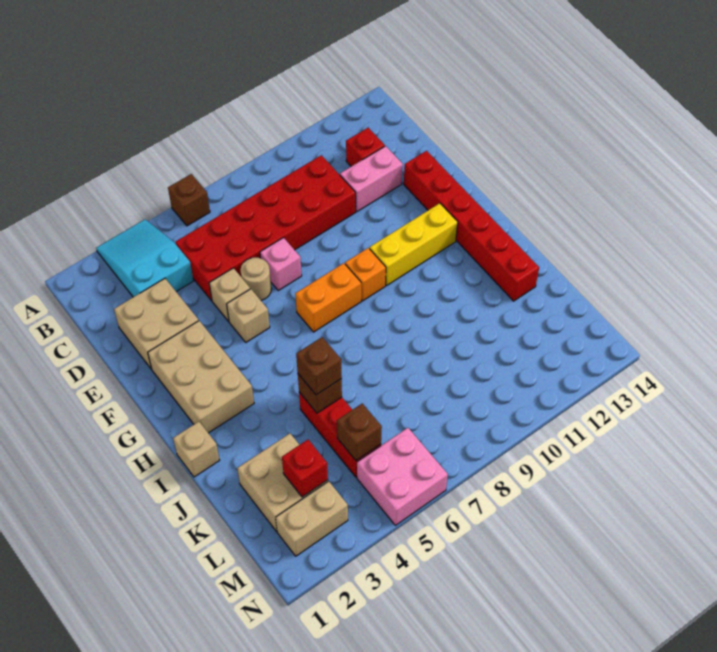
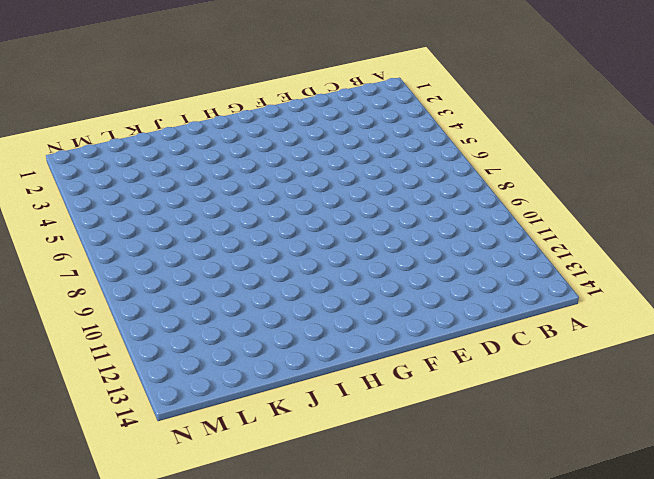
none -> cyan 2x3 slope [96,219,193,297]
none -> brown 1x1 brick [168,174,210,226]
none -> red 2x6 brick [176,155,356,301]

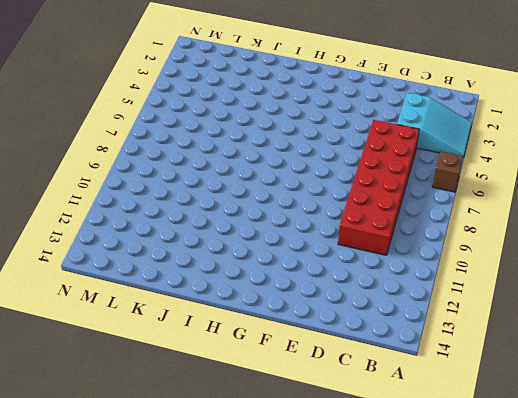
none -> red 1x1 brick [346,128,385,166]
none -> tan 2x2 brick [114,279,199,369]
none -> pink 1x2 brick [340,146,403,212]

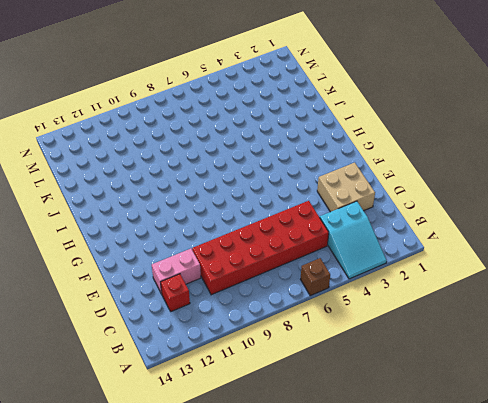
none -> tan 1x1 brick [209,268,250,321]
none -> tan 1x1 round brick [240,257,271,301]
none -> pink 1x1 brick [260,238,302,290]

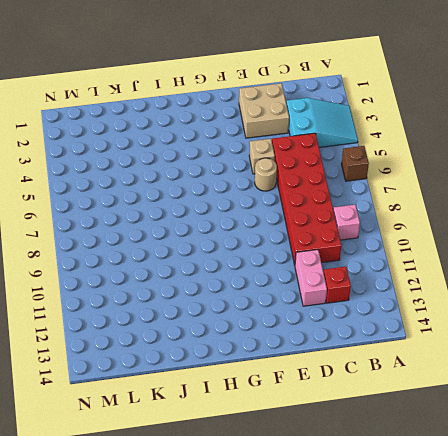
pink 1x1 brick [333,205,360,240] -> pink 1x1 brick moved to [260,238,302,290]
none -> red 1x6 brick [404,151,539,301]
none -> tan 2x3 brick [148,321,254,433]
none -> tan 1x1 brick [227,289,270,342]

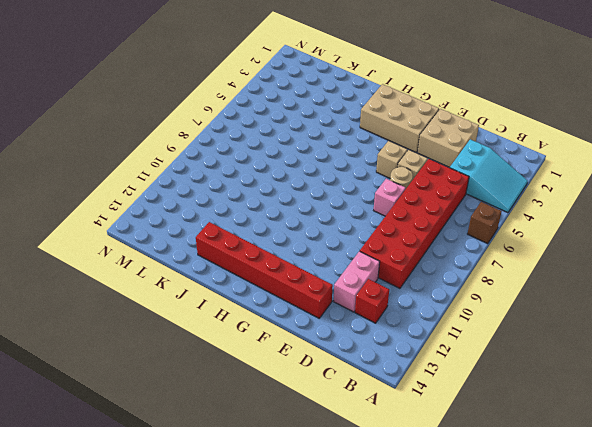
none -> orange 1x2 brick [295,263,361,332]
none -> orange 1x1 brick [345,248,386,301]
none -> yellow 1x3 brick [370,203,458,285]

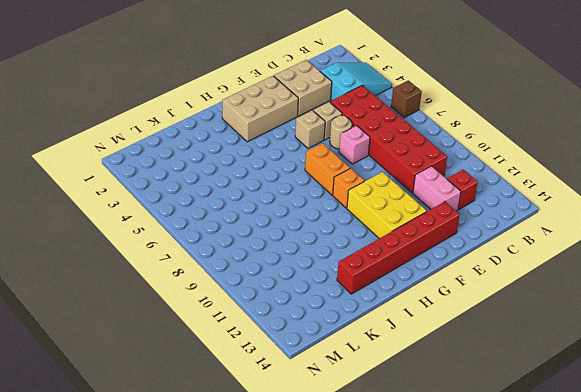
yellow 2x3 brick [347,172,427,238] -> yellow 1x3 brick [370,203,458,285]
none -> tan 1x1 brick [173,422,220,477]
none -> red 1x3 brick [299,392,381,477]
none -> tan 2x2 brick [237,433,328,531]

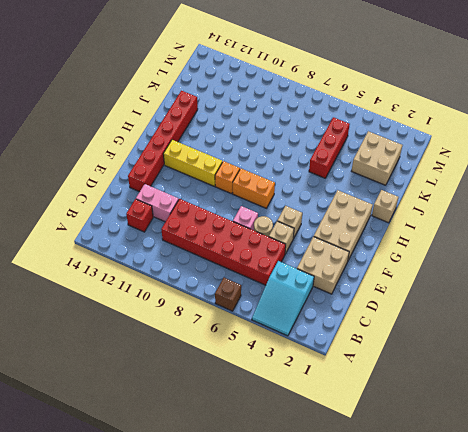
none -> tan 1x2 brick [276,481,348,556]
none -> pink 2x2 brick [357,428,448,525]
none -> brown 1x1 brick [298,374,342,413]

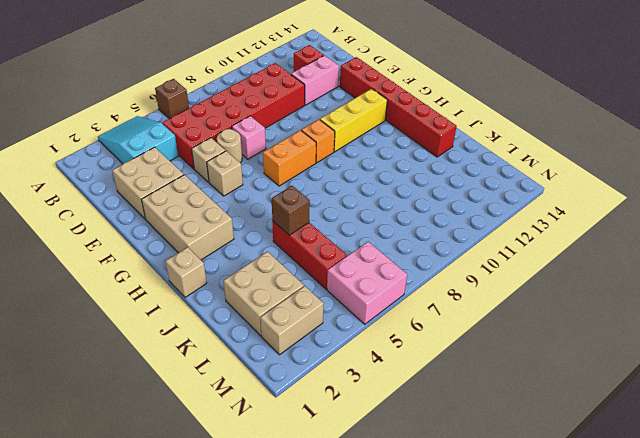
none -> red 1x1 brick [282,440,328,497]
none -> brown 1x1 brick [337,403,382,460]
none -> brown 1x1 brick [296,337,342,395]

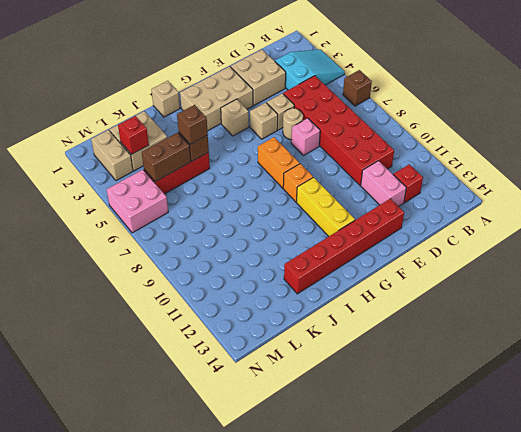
tan 1x1 brick [221,99,249,136] -> none
brown 1x2 brick [142,133,191,182] -> brown 1x1 brick [337,403,382,460]

